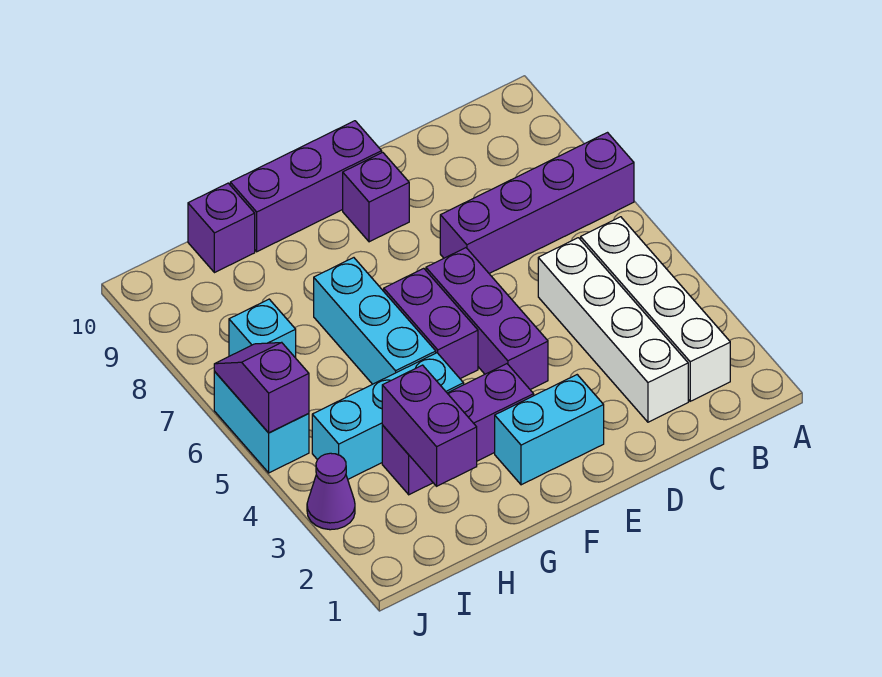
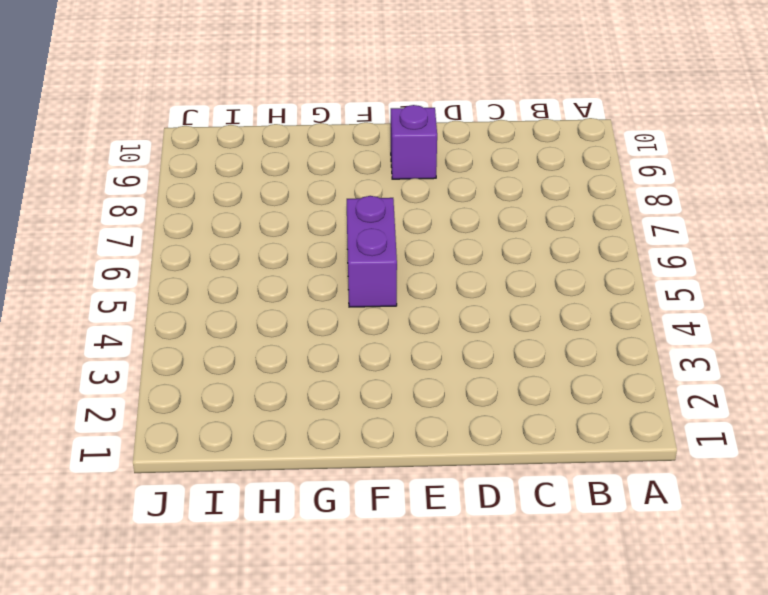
none -> purple 1x4 brick [440,133,634,273]
none -> white 1x4 brick [581,217,730,401]
none -> white 1x4 brick [538,238,688,422]

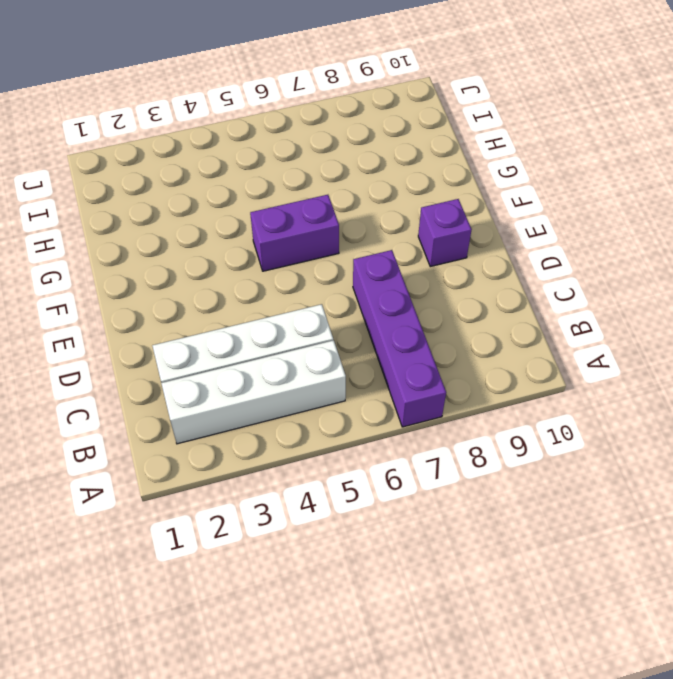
none -> cyan 1x2 brick [495,375,604,485]
none -> purple 1x3 brick [426,248,548,390]
none -> purple 1x3 brick [230,121,382,252]

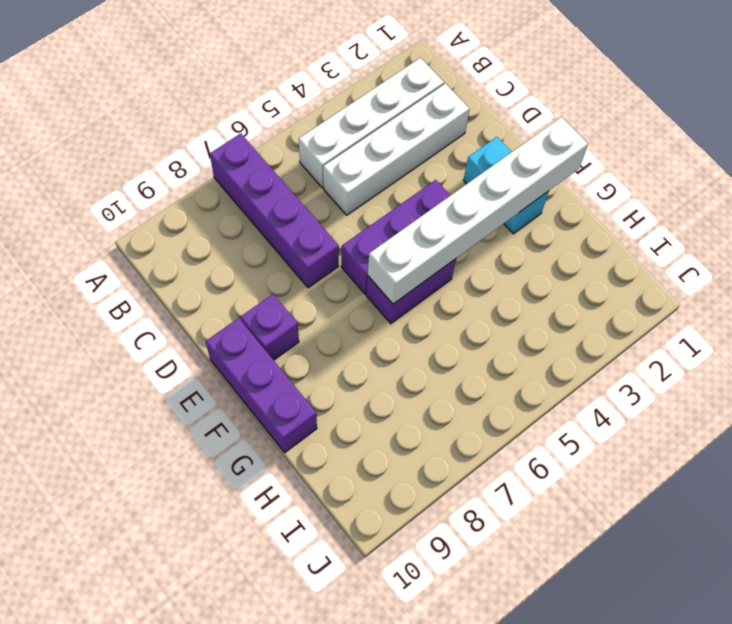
white 1x6 brick [368,117,588,304] -> none
none -> purple 1x3 brick [382,364,534,495]
none -> cyan 1x3 brick [312,353,464,479]
none -> cyan 1x3 brick [314,258,436,384]

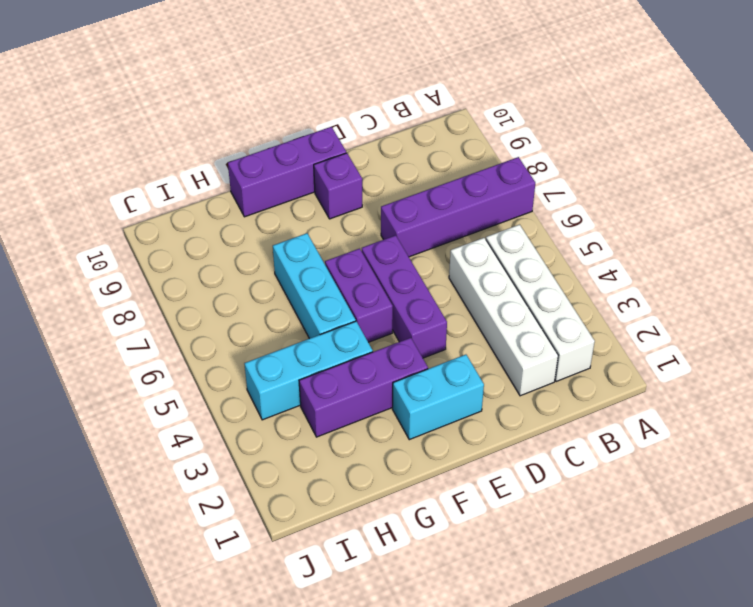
none -> purple 1x1 brick [188,183,255,273]
none -> cyan 1x1 brick [229,299,296,358]
none -> purple 1x1 cone [307,453,355,530]

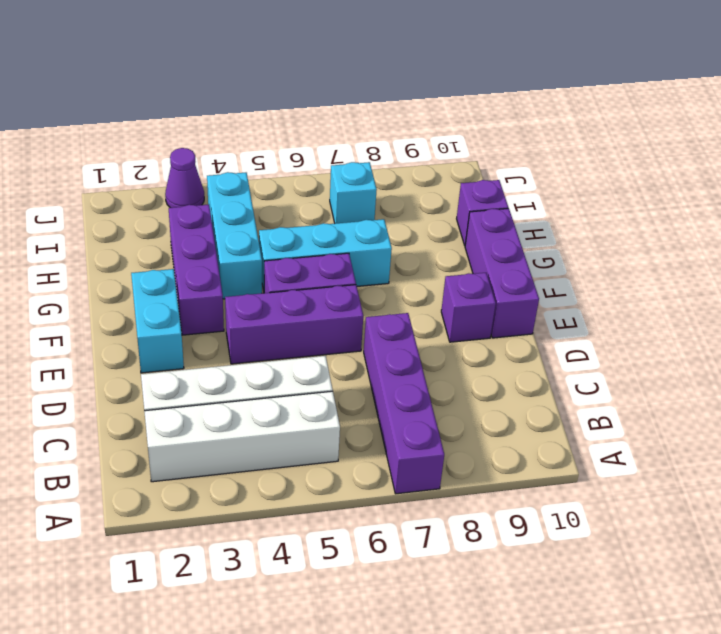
none -> cyan 1x2 brick [214,372,309,473]
none -> purple 1x2 brick [382,365,477,486]
none -> purple 1x2 slope [214,342,309,433]

